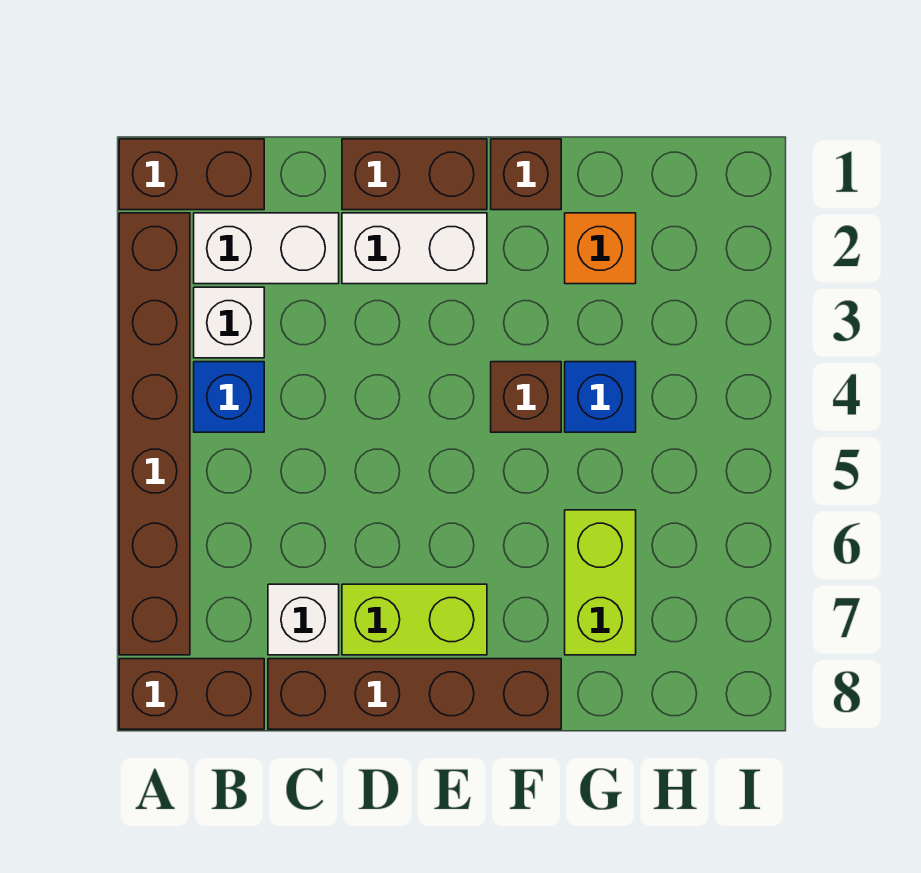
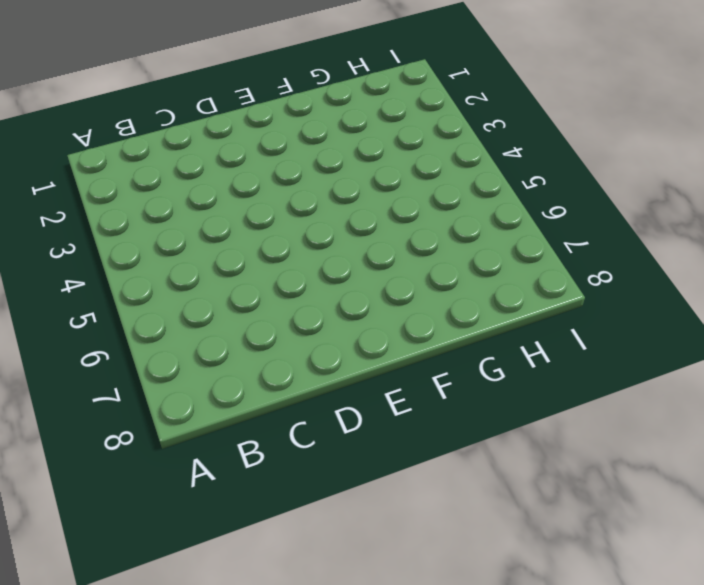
none -> brown 1x2 brick [119,139,264,210]
none -> brown 1x6 brick [119,213,190,655]
none -> brown 1x2 brick [119,659,264,729]

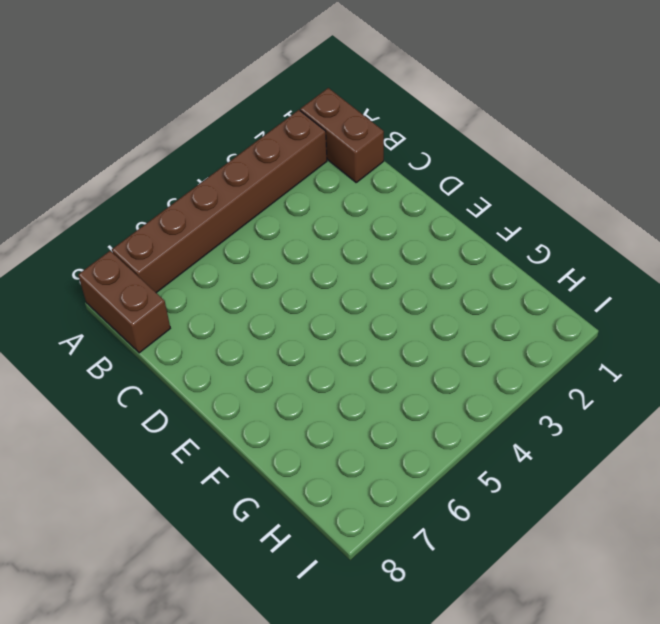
none -> white 1x2 brick [194,213,339,284]
none -> white 1x1 brick [194,287,264,358]
none -> blue 1x1 brick [194,362,264,432]

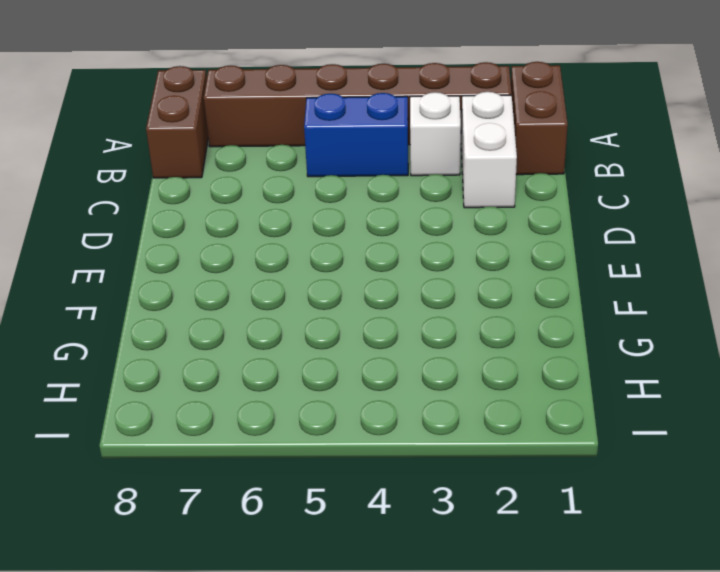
blue 1x2 brick [304,93,408,177] -> blue 1x1 brick [194,362,264,432]
none -> white 1x1 brick [268,584,339,655]
none -> brown 1x4 brick [268,659,561,729]
none -> brown 1x2 brick [342,139,487,210]

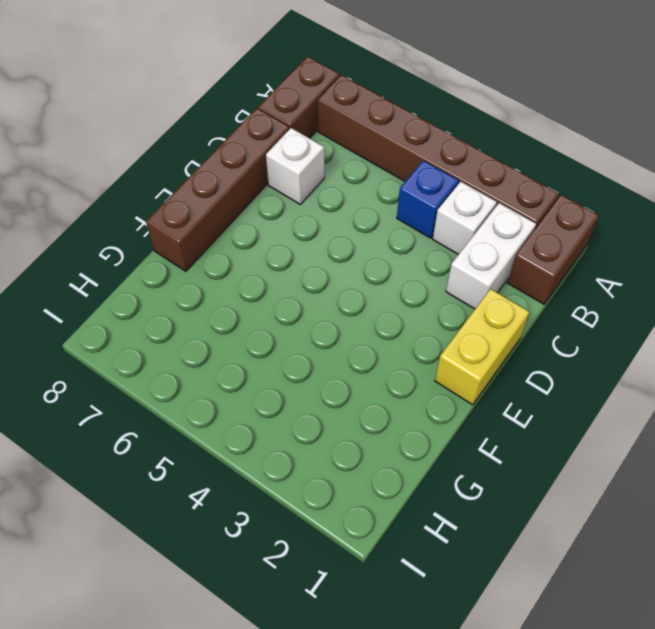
yellow 1x2 brick [435,289,529,405] -> brown 1x2 brick [342,139,487,210]
none -> white 1x2 brick [342,213,487,284]
none -> lime 1x2 brick [342,584,487,655]
none -> brown 1x1 brick [491,139,561,210]

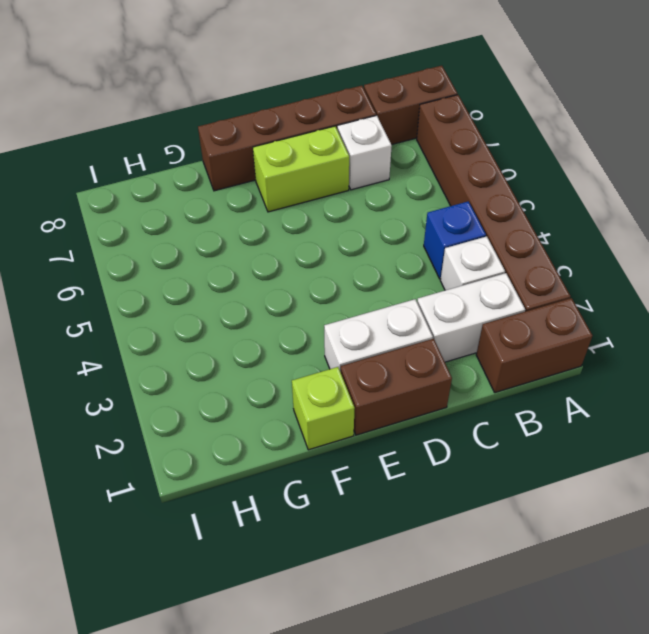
lime 1x1 brick [292,367,355,450] -> brown 1x1 brick [491,139,561,210]
none -> brown 1x1 brick [491,362,561,432]
none -> orange 1x1 brick [565,213,636,284]
none -> blue 1x1 brick [565,362,636,432]

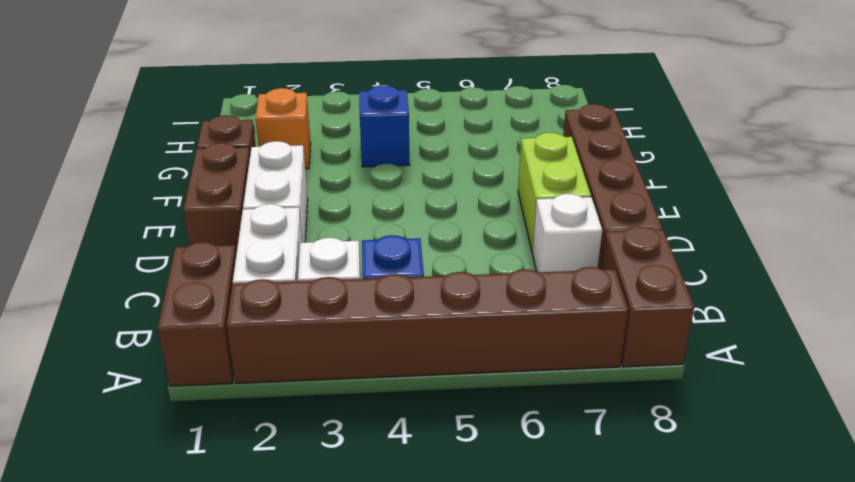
none -> brown 1x1 brick [491,362,561,432]
none -> lime 1x2 brick [565,510,636,655]

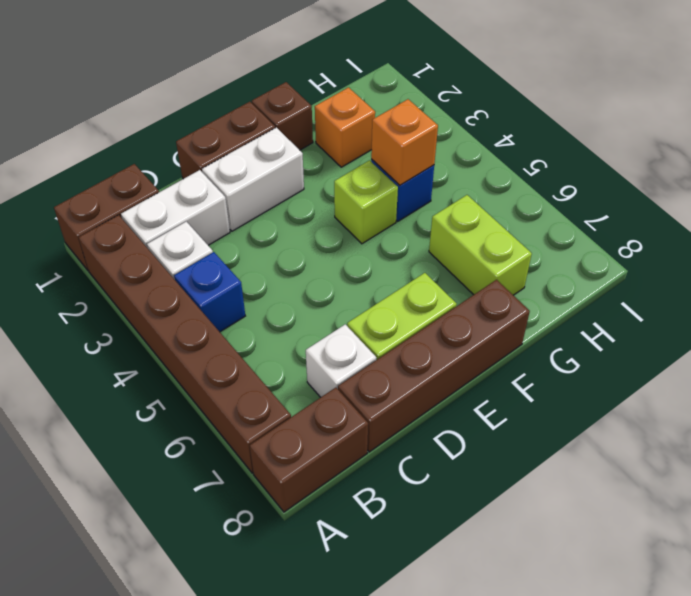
lime 1x1 brick [334,160,398,244] -> brown 1x1 brick [491,362,561,432]
orange 1x1 brick [371,99,438,185] -> none

